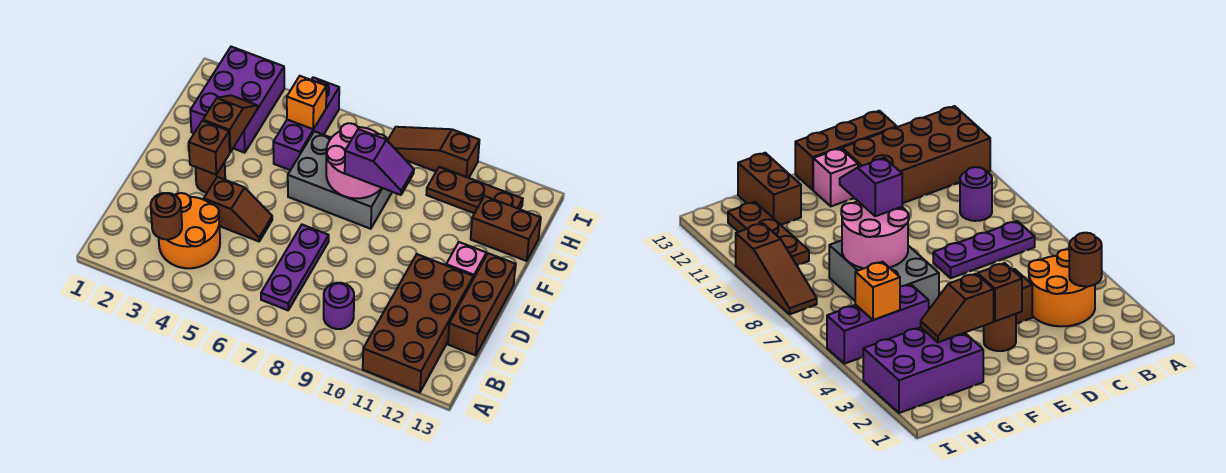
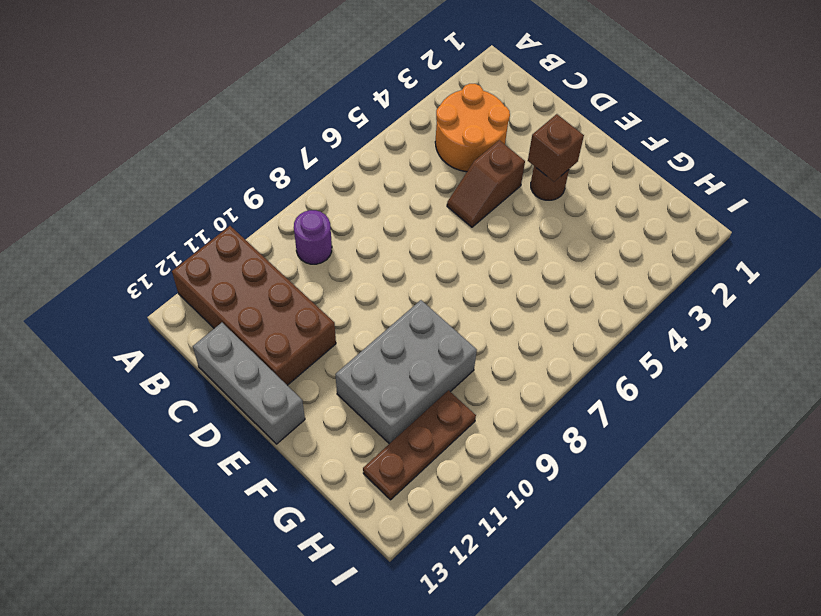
grey 1x3 brick [193,323,305,444] -> brown 1x3 brick [448,253,516,355]
grey 2x3 brick [335,300,477,444] -> grey 2x3 brick moved to [288,131,392,229]
none -> purple 1x3 plate [261,225,329,310]
none -> pink 1x1 brick [446,242,486,279]
none -> purple 2x3 brick [190,47,284,153]

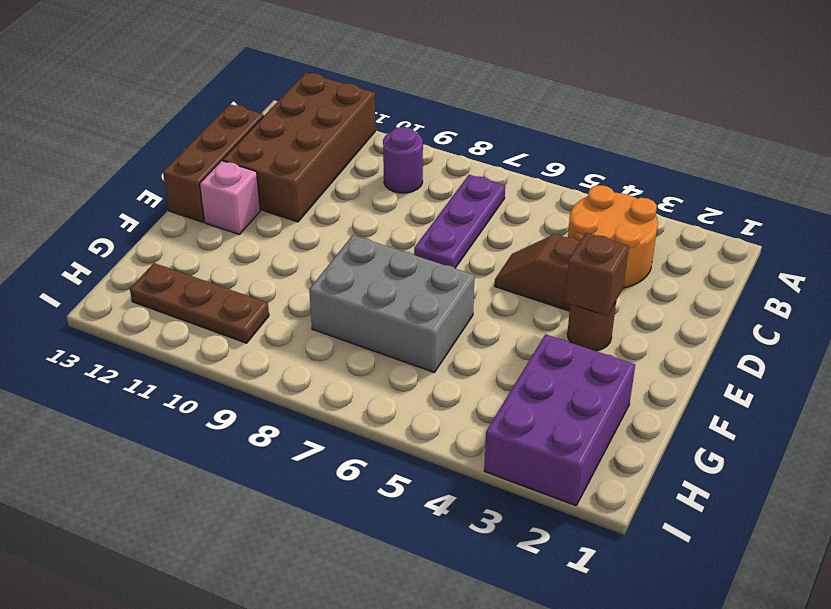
none -> purple 1x3 brick [273,77,339,170]
none -> brown 1x2 brick [471,196,541,261]
none -> brown 1x3 slope [388,127,479,178]

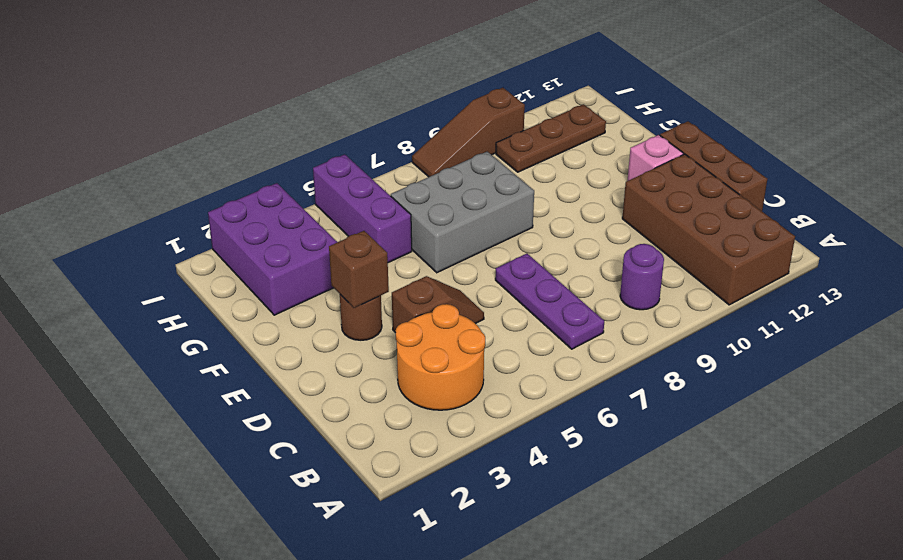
none -> brown 1x2 brick [471,196,541,261]
none -> brown 1x1 round brick [151,193,182,239]
none -> brown 1x2 slope [203,95,257,152]

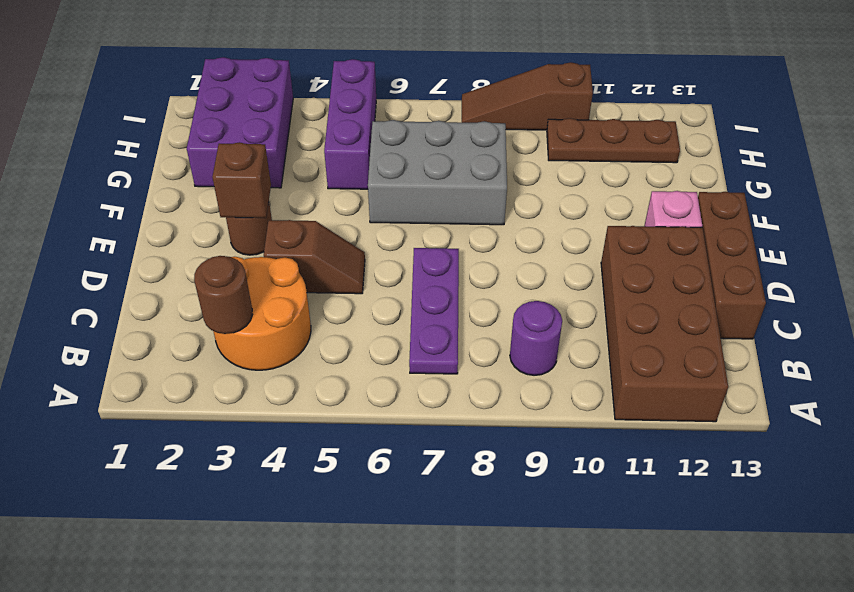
none -> brown 1x2 brick [471,196,541,261]
none -> brown 1x2 slope [203,95,257,152]
none -> pink 2x2 round brick [326,123,388,198]

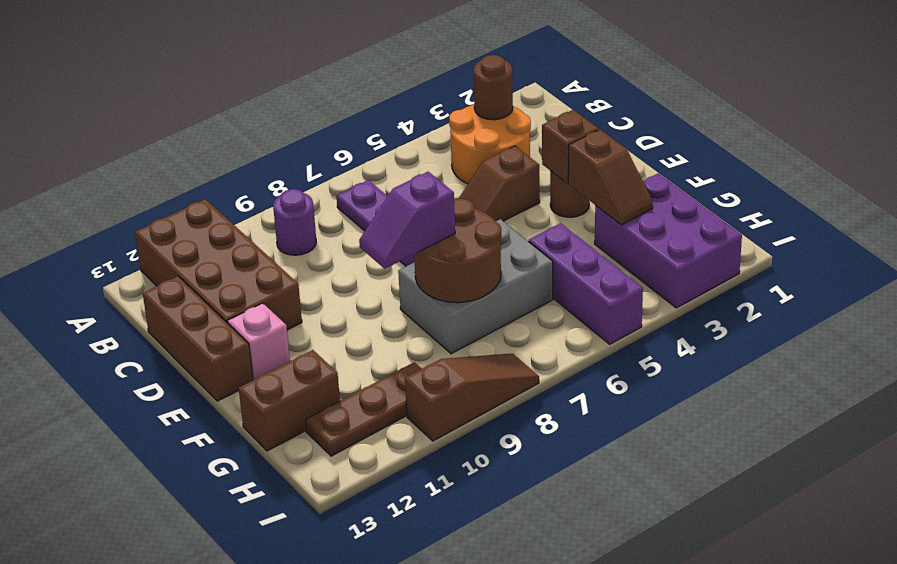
brown 2x2 round brick [414,199,501,303] -> pink 2x2 round brick [326,123,388,198]
none -> orange 1x1 brick [287,76,326,129]

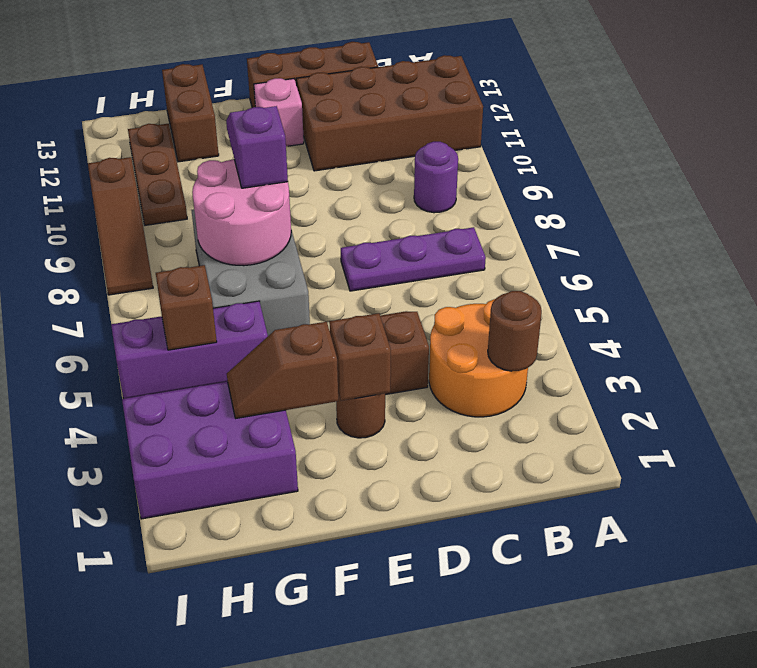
brown 1x1 brick [156,265,217,350] -> orange 1x1 brick [287,76,326,129]

